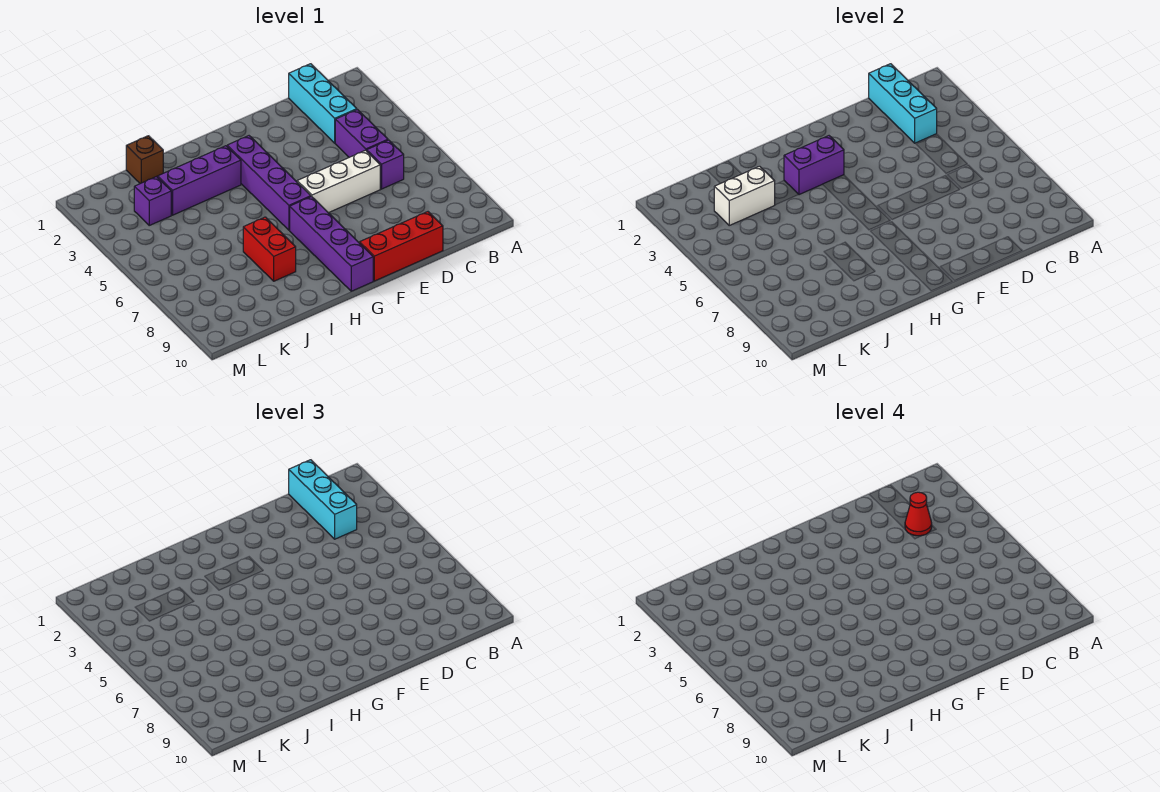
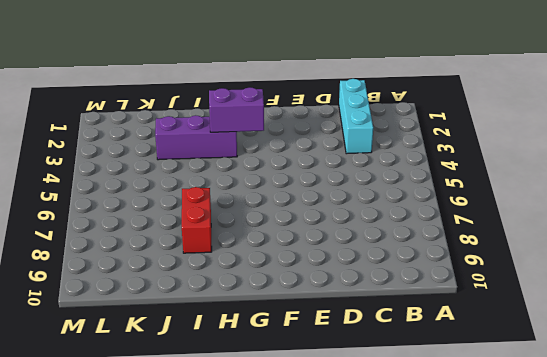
none -> purple 1x2 brick [335,110,388,157]
none -> purple 1x1 brick [367,140,404,189]
none -> white 1x3 brick [297,150,380,213]

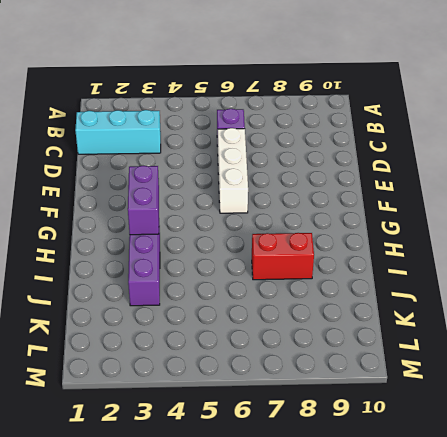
none -> purple 1x2 brick [335,110,388,157]
none -> red 1x3 brick [360,212,443,281]
none -> purple 1x4 brick [227,136,311,230]

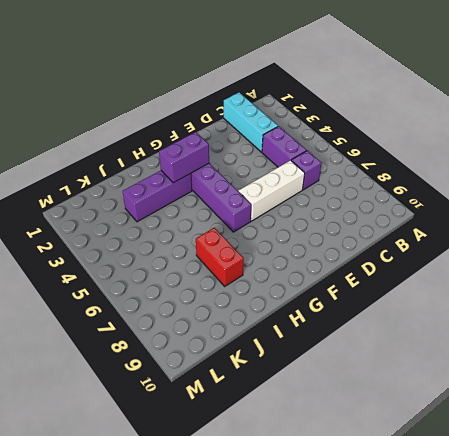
none -> red 1x3 brick [360,212,443,281]
none -> purple 1x4 brick [290,197,373,291]
none -> brown 1x1 brick [126,136,164,184]

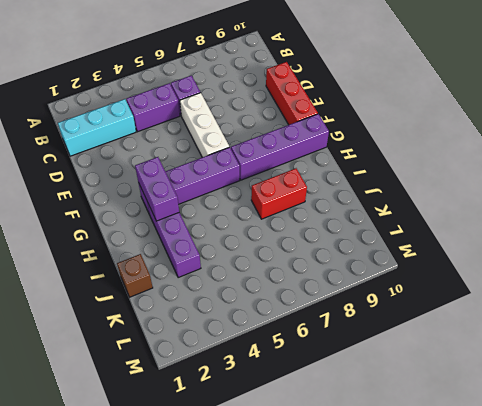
none -> purple 1x1 brick [134,177,171,225]
none -> cyan 1x3 brick [869,64,937,143]
none -> white 1x2 brick [714,166,775,225]

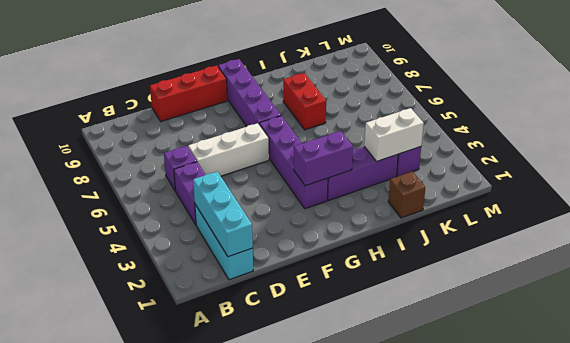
none -> cyan 1x3 brick [289,460,357,539]
none -> red 1x1 cone [905,492,932,536]

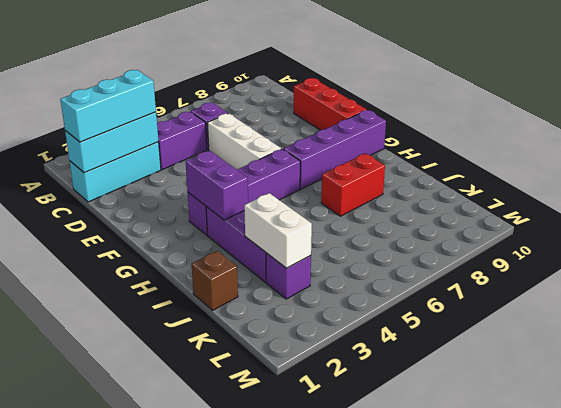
none -> red 1x1 cone [905,492,932,536]

